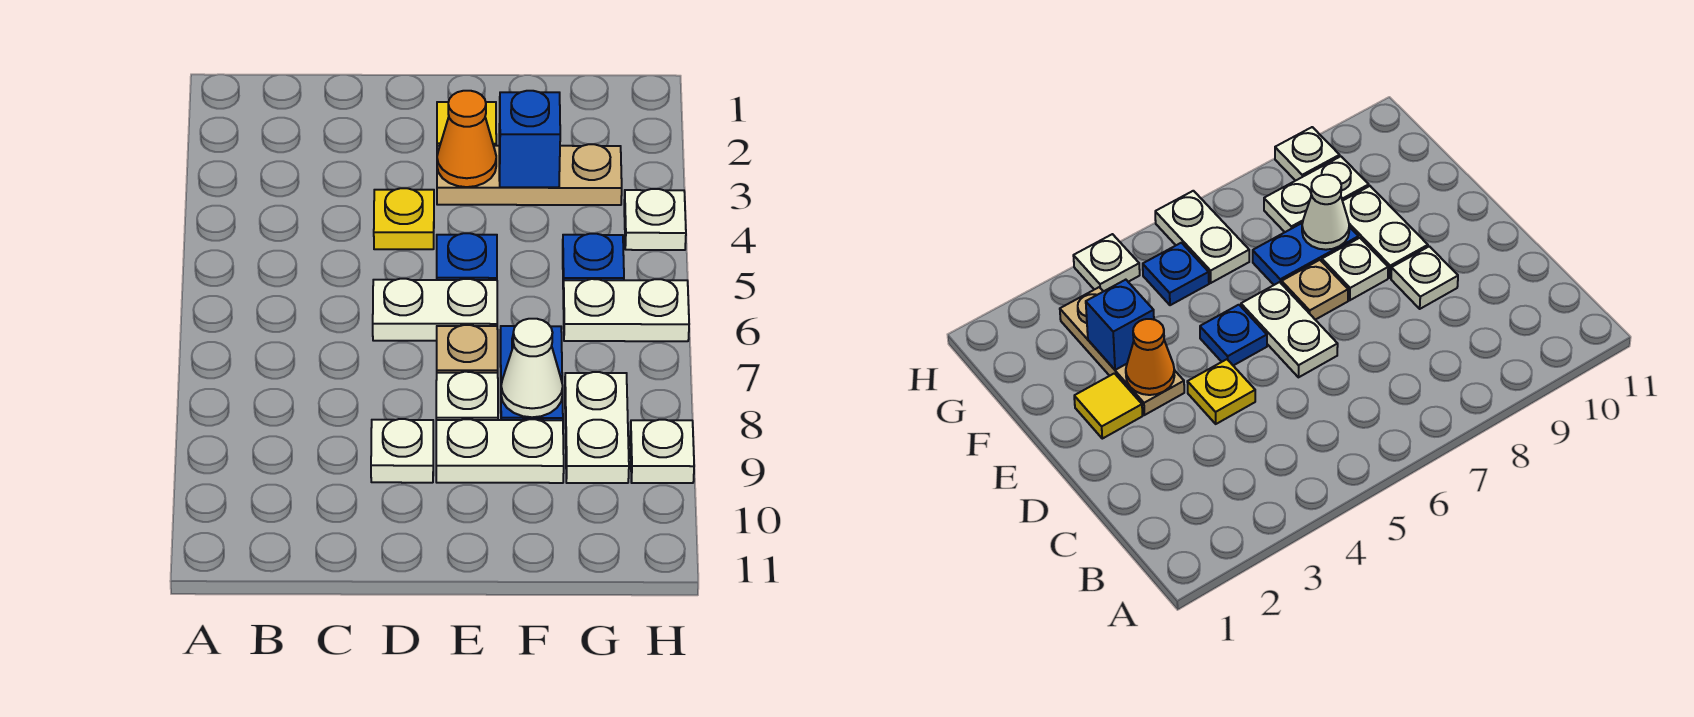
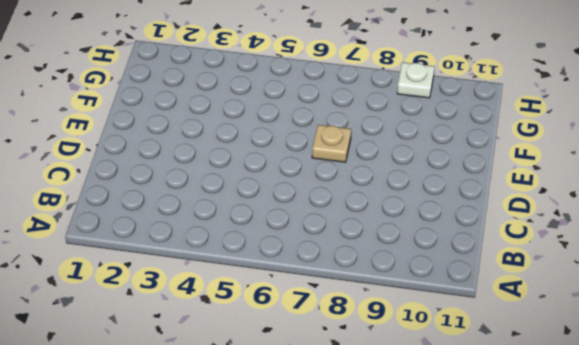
none -> yellow 1x1 plate [374,188,434,249]
none -> white 1x2 plate [373,279,497,341]
none -> white 1x1 plate [371,419,433,483]

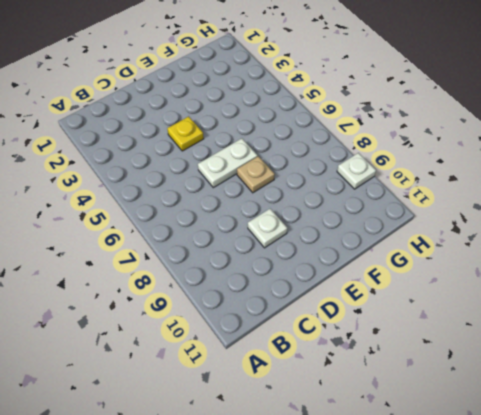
none -> yellow 1x1 tile [437,102,496,146]
none -> tan 1x3 plate [437,144,622,205]
none -> blue 1x1 plate [437,233,497,280]

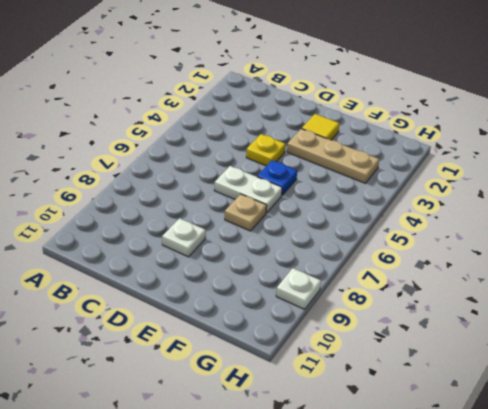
none -> white 1x1 plate [436,372,498,420]
none -> white 1x2 plate [436,419,564,483]
none -> blue 1x2 plate [500,326,563,420]

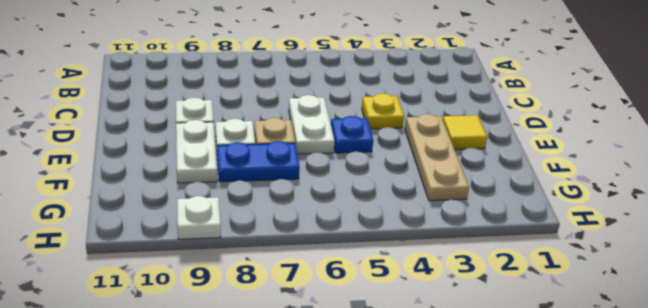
none -> blue 1x1 plate [563,234,624,288]
none -> white 1x2 plate [563,279,689,341]
none -> white 1x2 plate [565,372,629,483]

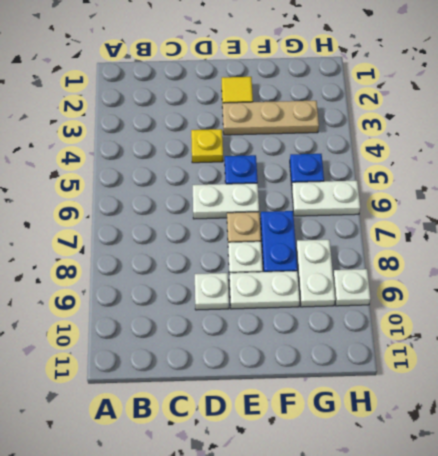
none -> white 1x1 plate [624,189,686,250]
none -> orange 1x1 cone [437,91,496,187]
none -> blue 1x1 brick [499,91,560,187]

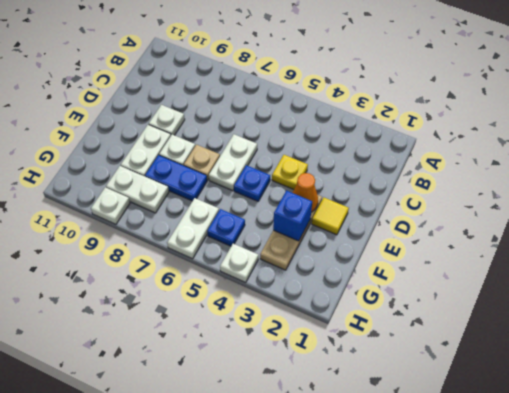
none -> white 1x1 cone [501,319,563,417]

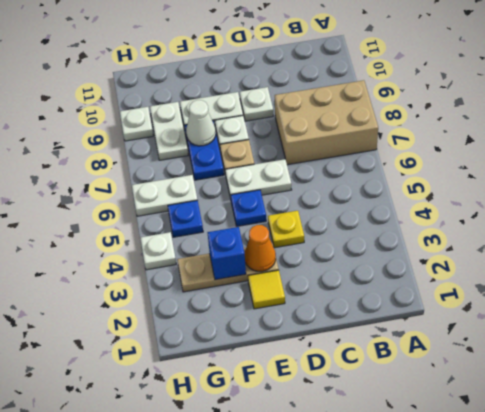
tan 2x3 brick [275,80,378,165] -> none

